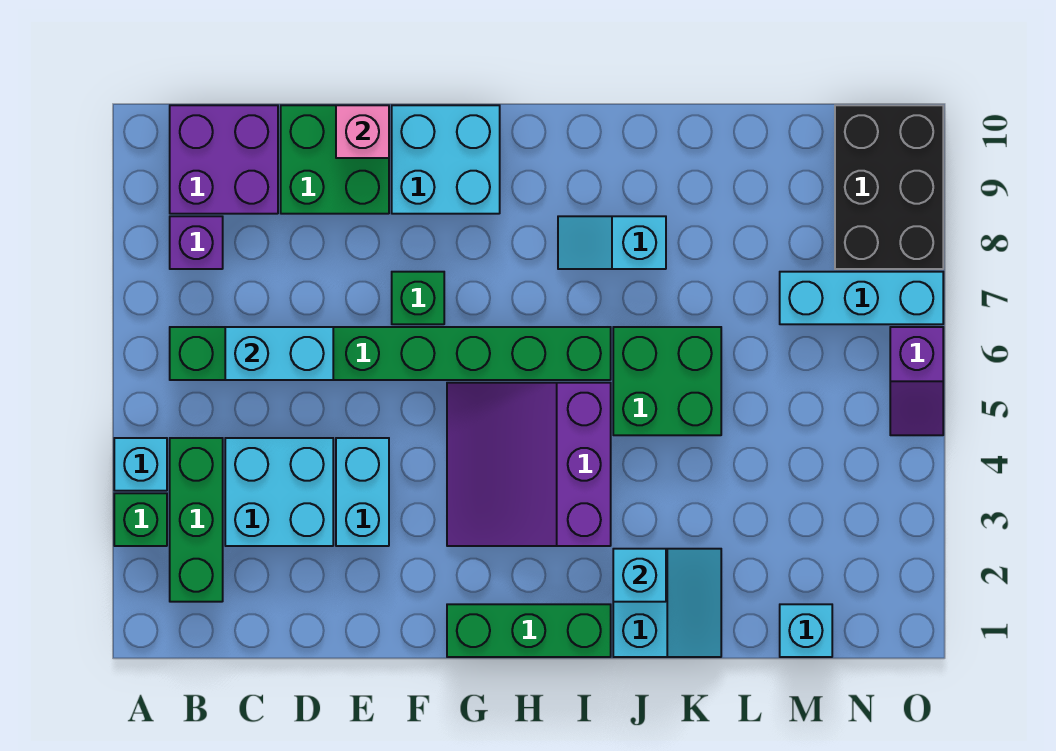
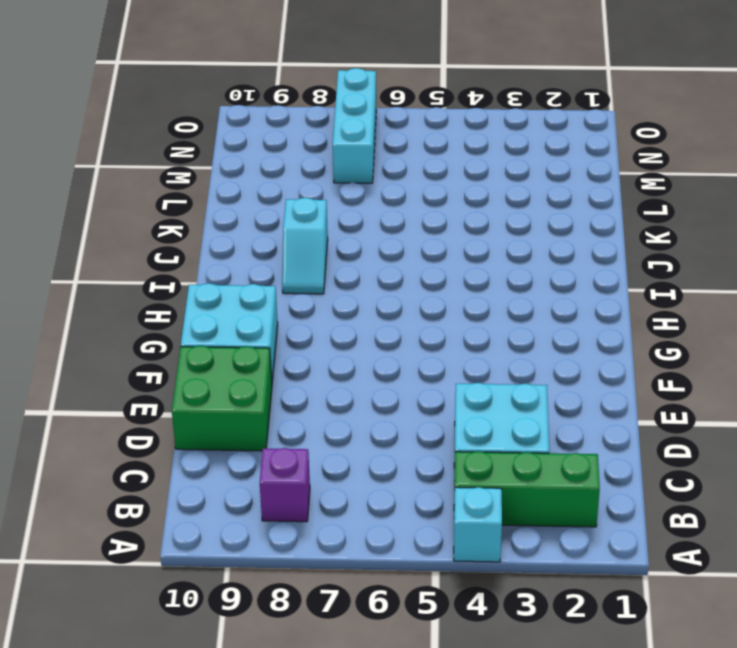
none -> green 1x1 brick [114,493,167,546]
none -> green 1x8 brick [170,327,611,380]
none -> purple 2x2 brick [170,105,278,214]

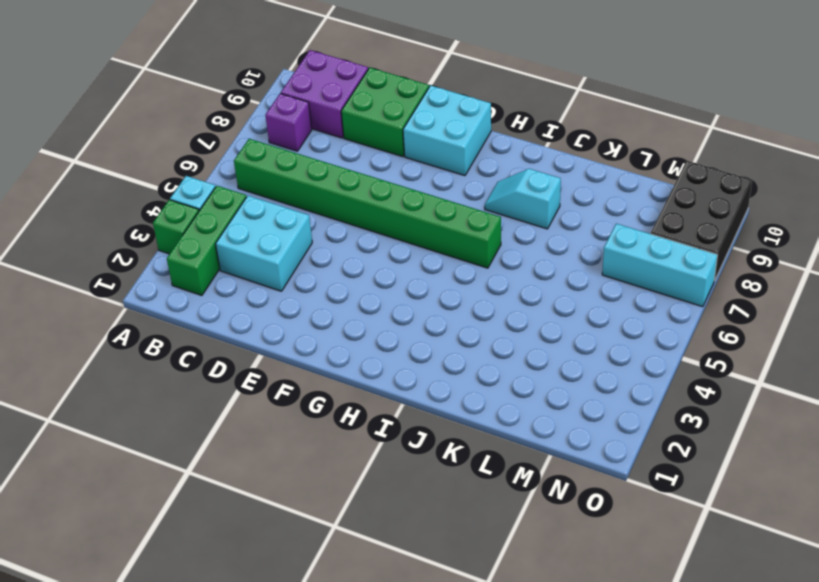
none -> cyan 1x2 brick [336,438,389,546]
none -> green 1x1 brick [392,272,444,324]
none -> green 1x3 brick [447,604,611,657]

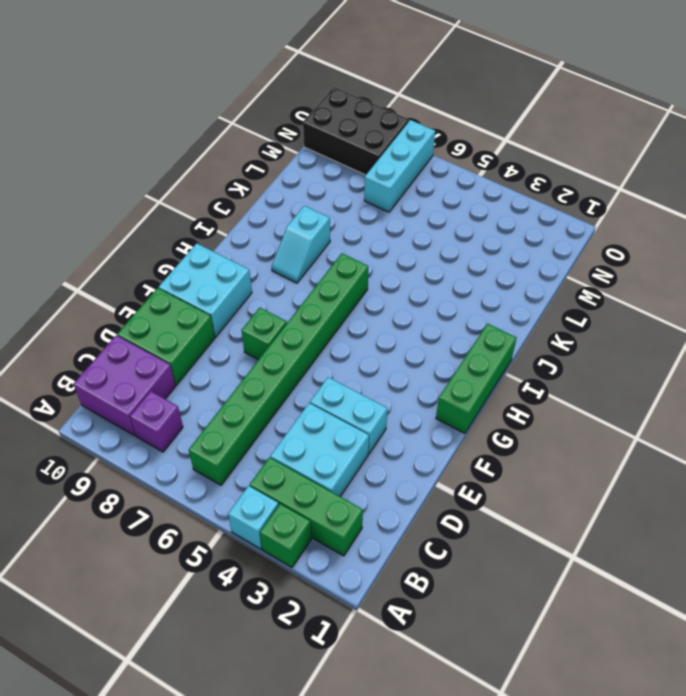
none -> purple 3x3 slope [447,383,611,546]
none -> cyan 2x2 slope [613,549,721,657]
none -> green 2x2 brick [613,327,721,435]

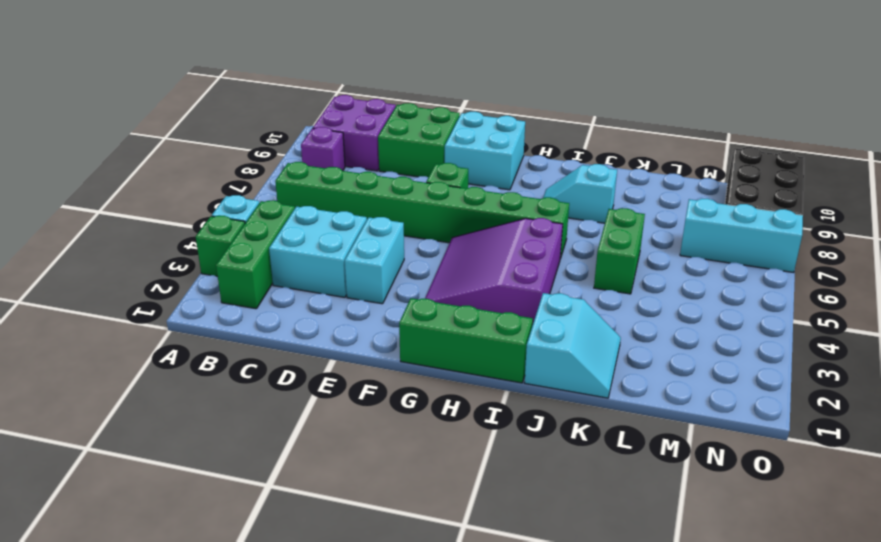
green 1x2 brick [594,208,645,294] -> green 2x2 brick [613,327,721,435]
none -> cyan 1x1 brick [780,604,832,657]
none -> purple 1x2 slope [890,327,943,435]
none -> cyan 1x2 brick [225,327,333,380]

